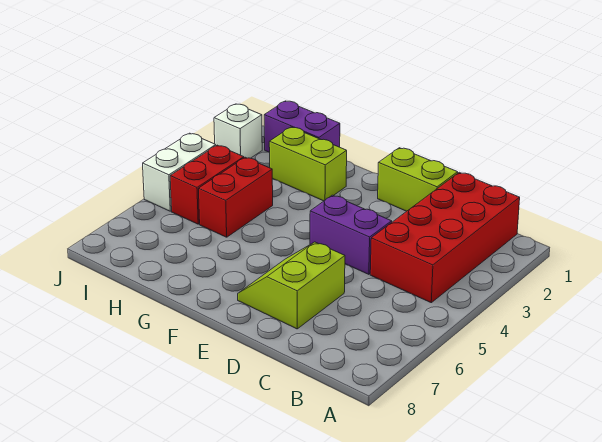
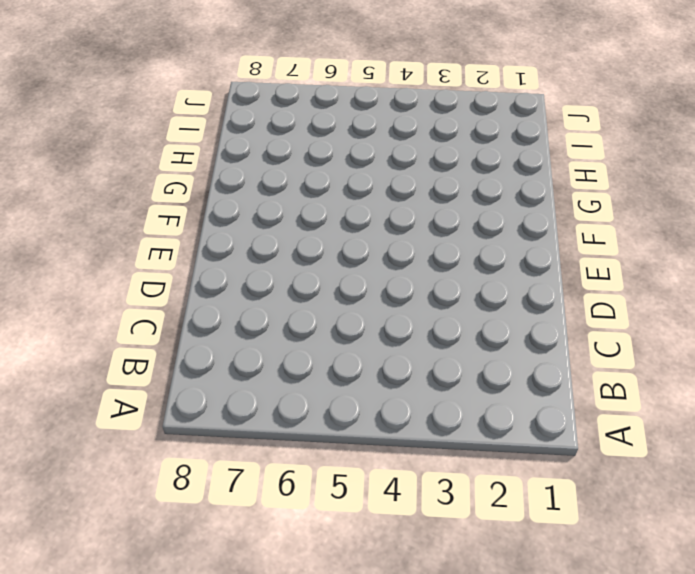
none -> red 2x4 brick [370,172,520,303]
none -> lime 1x2 brick [378,148,458,211]

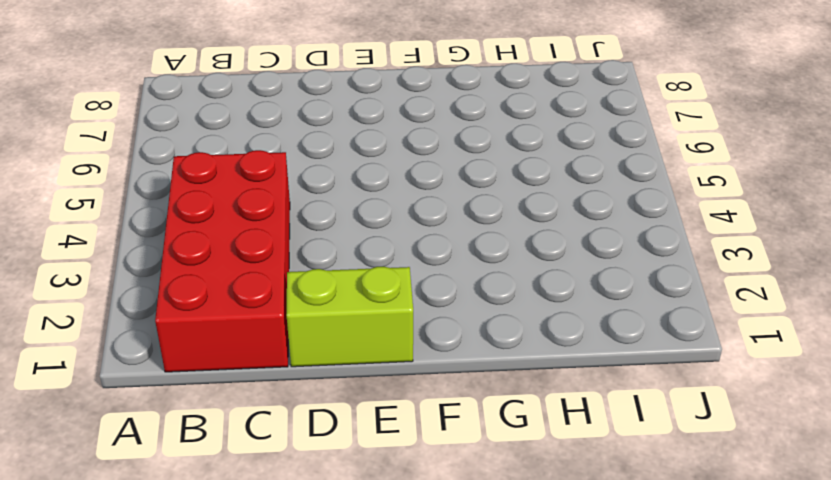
none -> purple 1x2 brick [310,195,392,274]
none -> lime 2x2 slope [238,242,345,329]

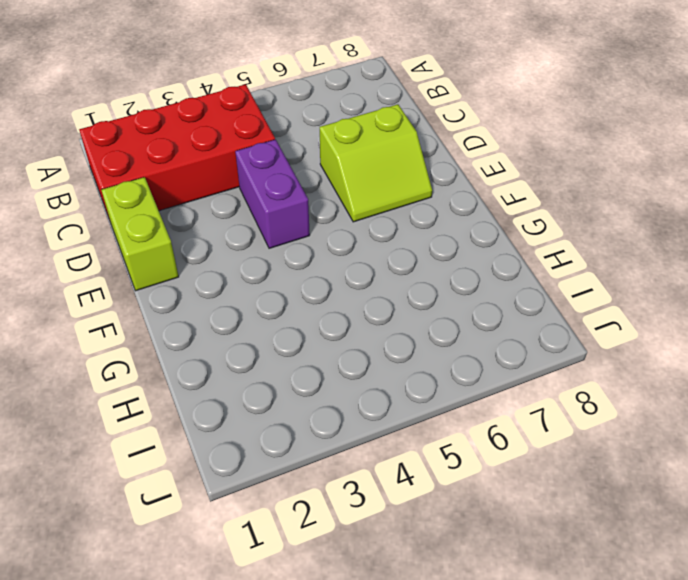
none -> lime 1x2 brick [269,127,347,201]
none -> purple 1x2 brick [264,101,340,152]

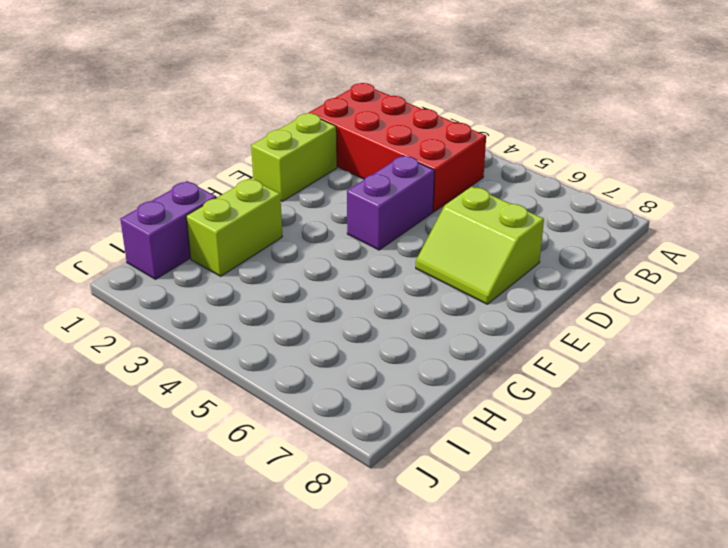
none -> red 1x2 brick [199,157,273,237]
none -> red 1x2 brick [170,145,244,224]

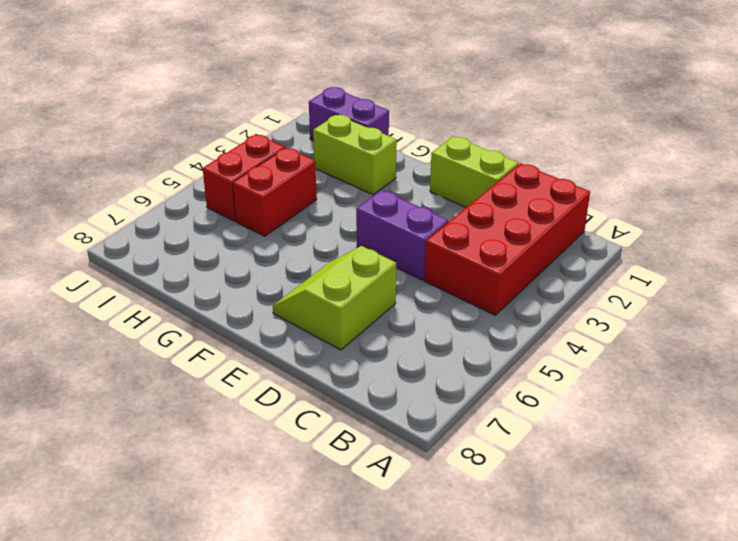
none -> white 1x1 brick [214,104,262,158]
none -> white 1x2 brick [143,133,216,211]

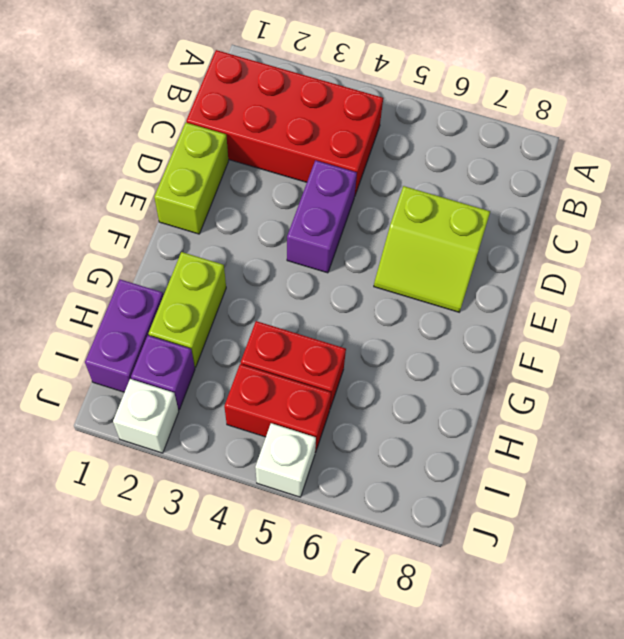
purple 1x1 brick [131,336,195,410] -> none
white 1x1 brick [255,423,316,497] -> white 1x2 brick [143,133,216,211]

